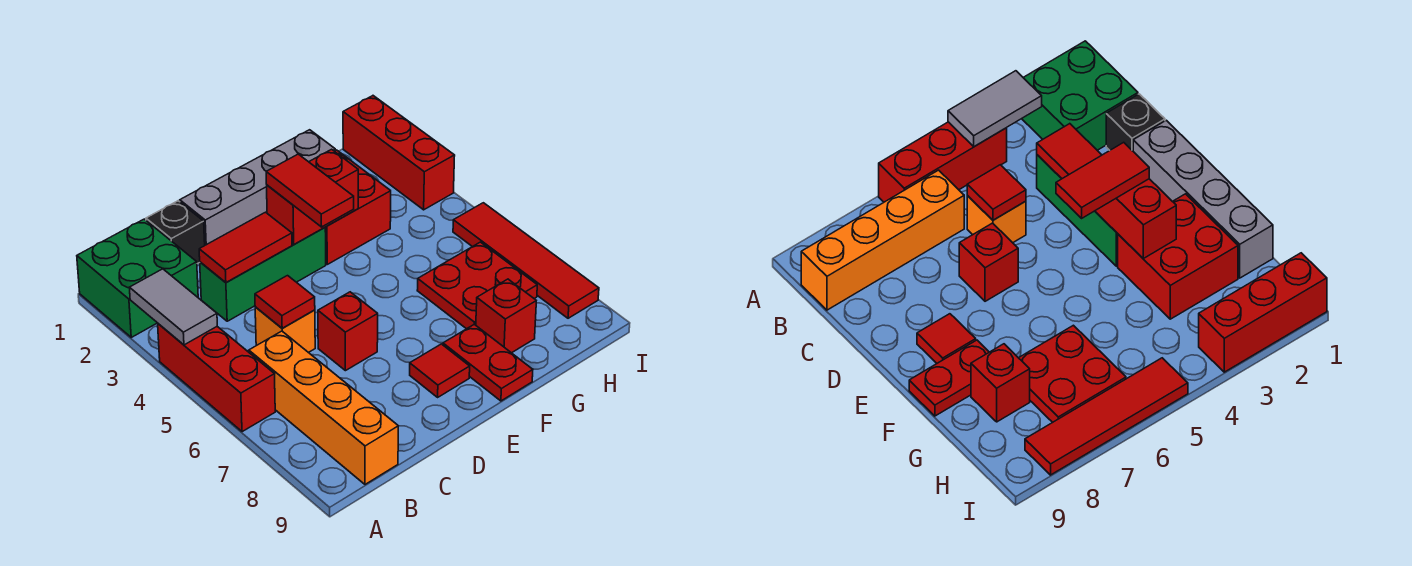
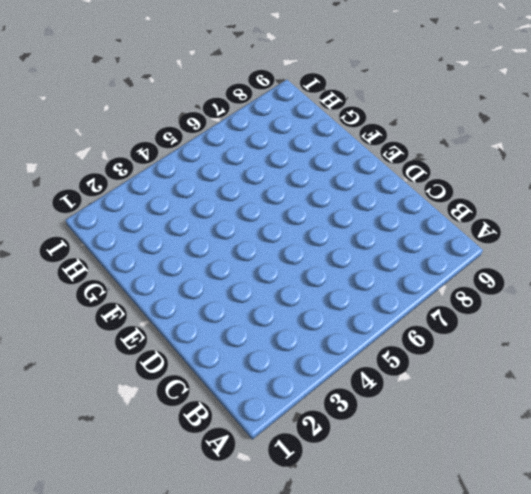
none -> green 2x2 brick [77,219,198,337]
none -> red 1x3 brick [158,324,275,432]
none -> orange 1x4 brick [249,331,398,484]

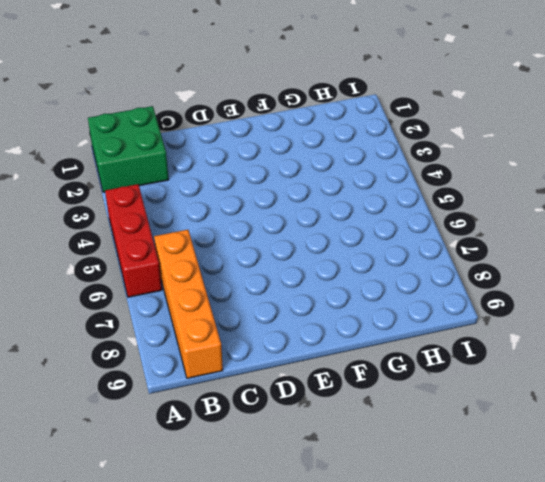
none -> black 1x1 brick [146,201,205,264]
none -> green 1x3 brick [200,227,326,321]
none -> orange 1x1 brick [255,307,315,353]

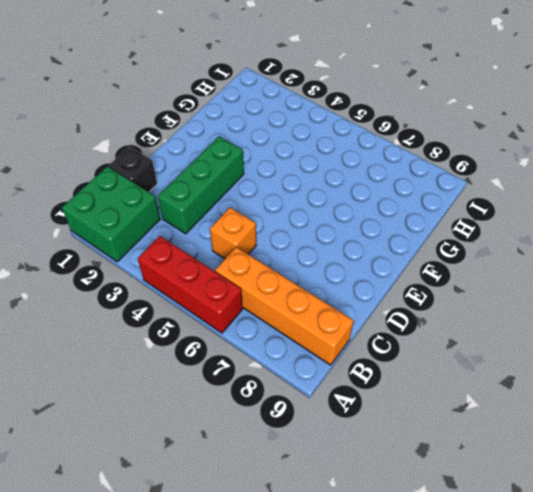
none -> grey 1x4 brick [180,130,335,245]
none -> red 1x1 brick [318,292,378,371]
none -> red 1x1 tile [410,344,470,397]

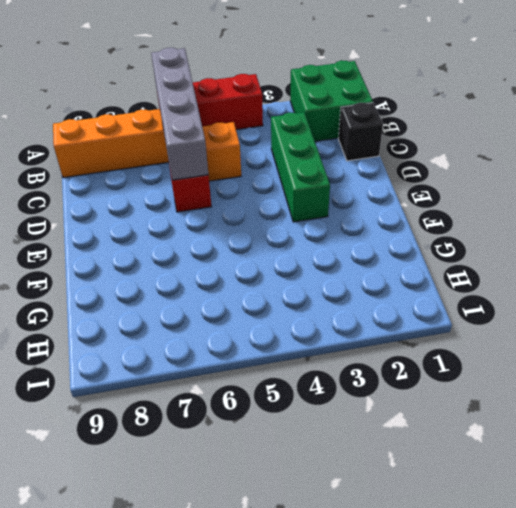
grey 1x4 brick [151,48,208,180] -> grey 1x4 brick moved to [180,130,335,245]
none -> red 1x1 tile [410,344,470,397]
none -> red 2x2 brick [325,150,391,264]
none -> red 1x2 plate [443,324,533,401]

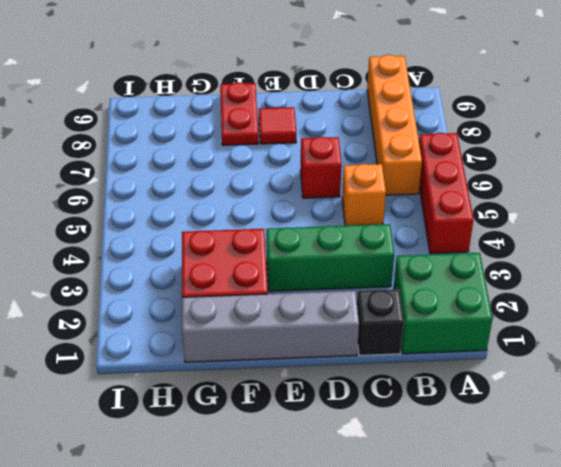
none -> red 2x2 plate [417,242,537,329]
none -> red 1x1 brick [476,279,536,353]
none -> red 1x3 brick [343,96,455,210]

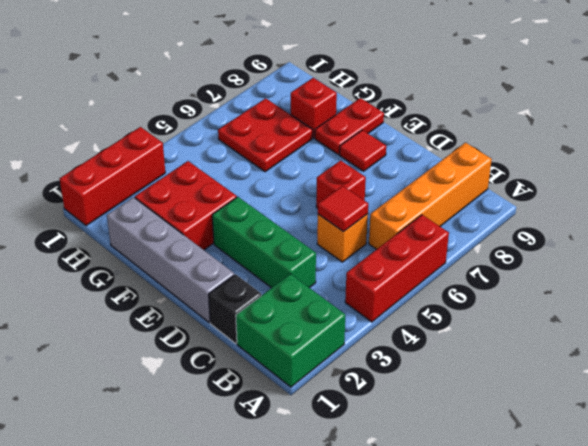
none -> red 1x4 tile [453,203,599,318]
none -> grey 1x2 tile [129,269,217,345]
none -> red 1x2 tile [199,212,292,283]

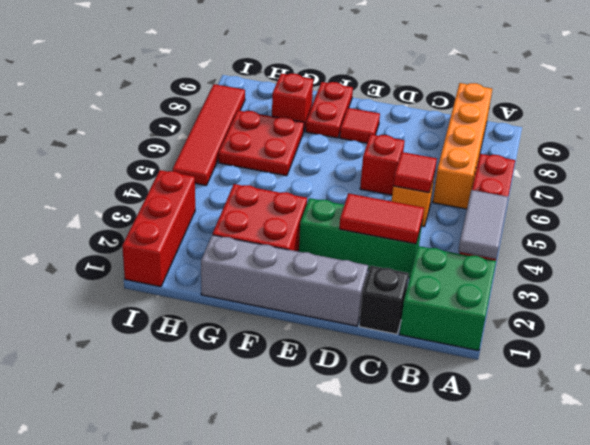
none -> red 1x2 brick [267,149,358,244]
none -> red 1x2 tile [266,154,354,227]

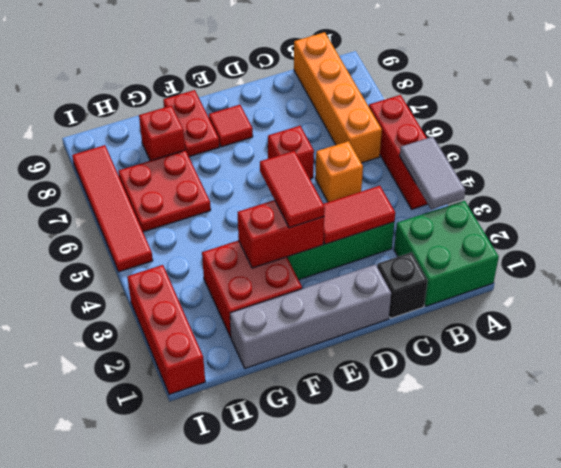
none -> red 1x1 tile [255,276,315,328]

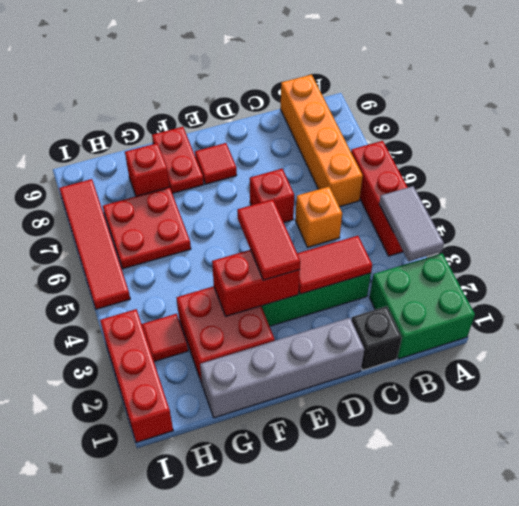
red 1x1 tile [142,314,188,362] -> red 1x1 tile moved to [255,276,315,328]

